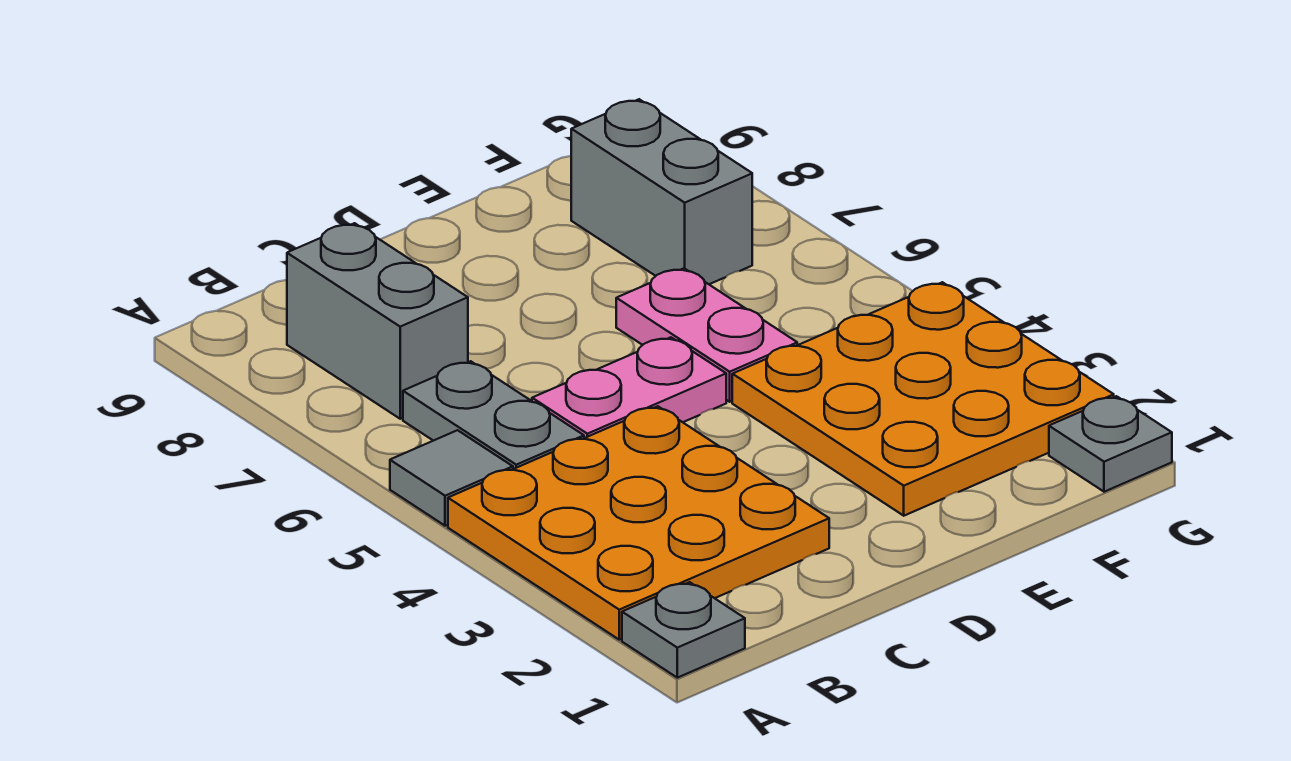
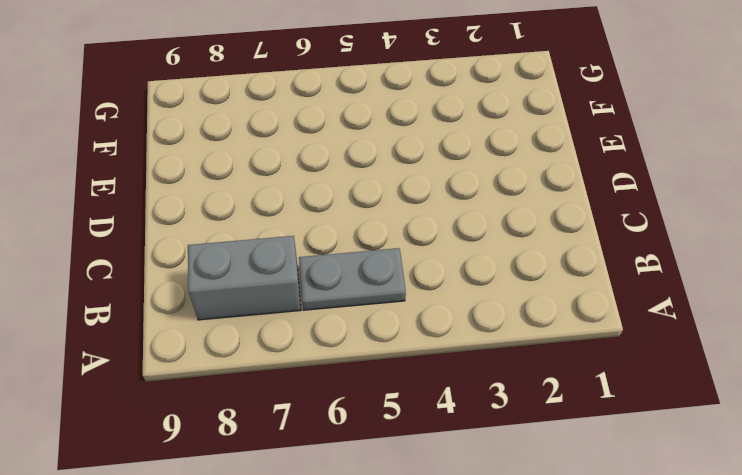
none -> grey 1x1 plate [622,582,745,678]
none -> orange 3x3 plate [448,406,829,640]

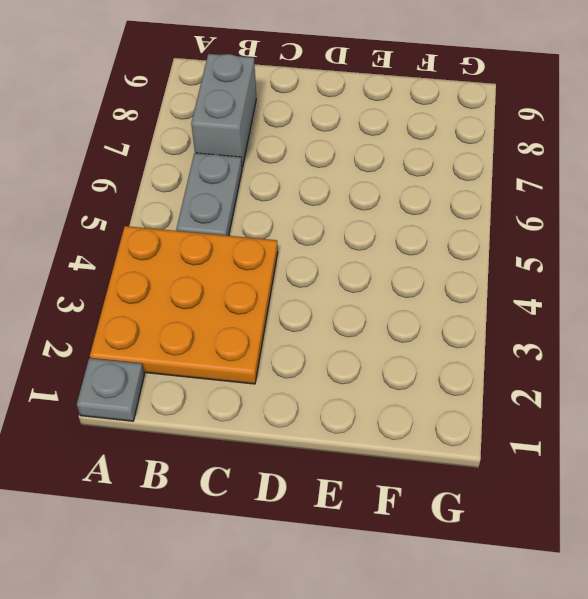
none -> grey 1x1 tile [390,430,513,526]
none -> pink 1x2 plate [532,337,726,438]

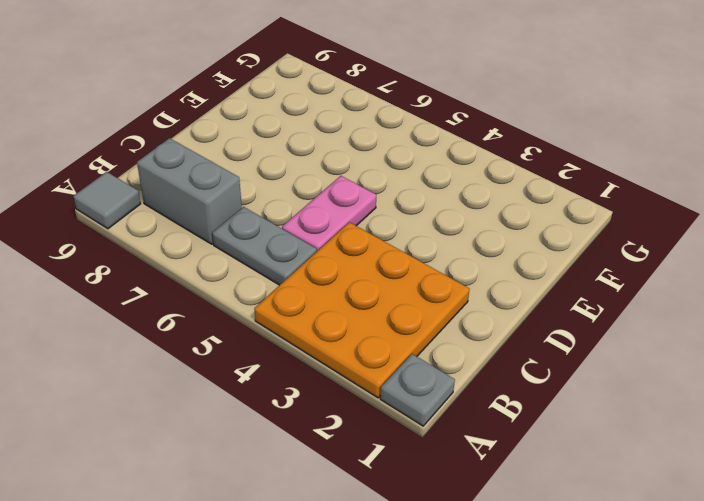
grey 1x1 tile [73,172,141,229] -> grey 1x1 tile moved to [390,430,513,526]
none -> orange 3x3 plate [732,282,1114,516]
none -> pink 1x2 plate [616,268,797,402]

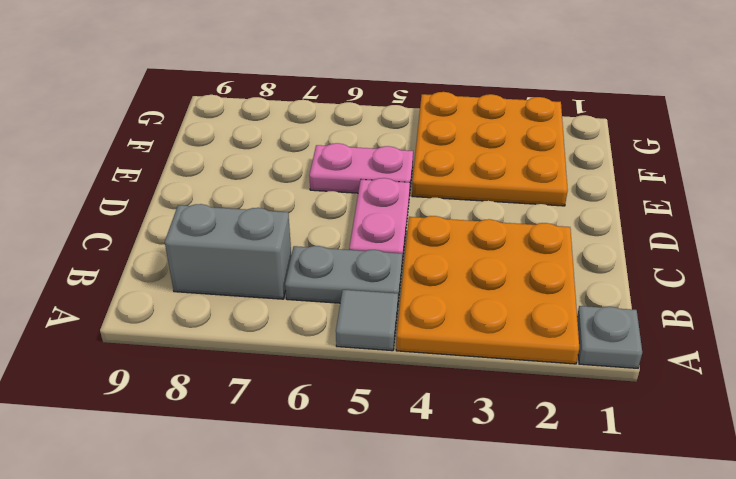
none -> grey 1x2 brick [571,99,752,284]
none -> grey 1x1 plate [1049,396,1172,492]

